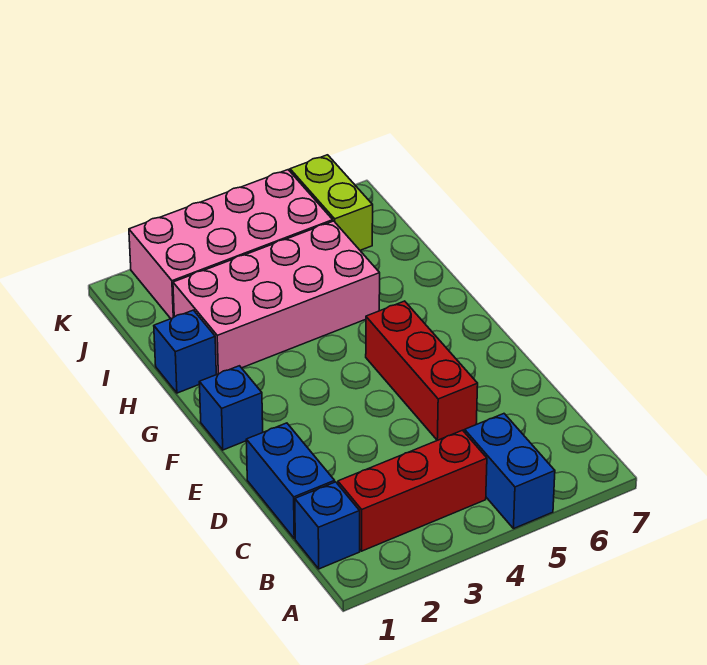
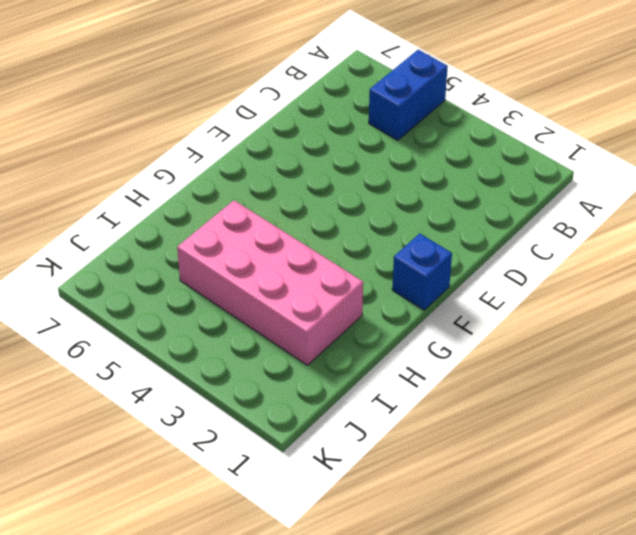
none -> blue 1x1 brick [295,482,360,569]
none -> red 1x3 brick [338,430,487,551]

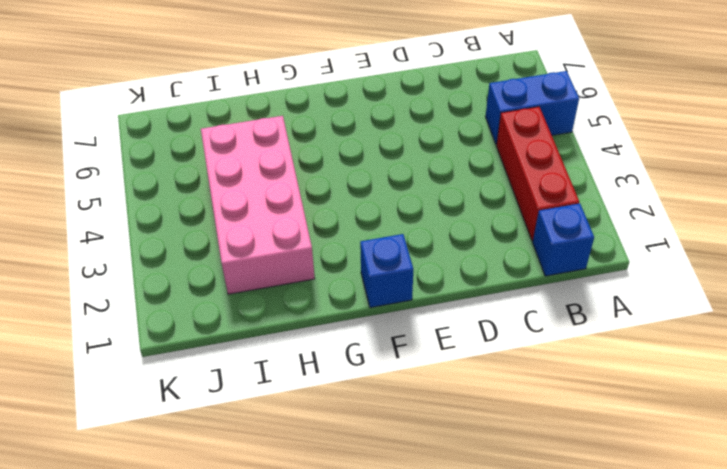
none -> blue 1x2 brick [246,423,335,538]
none -> red 1x3 brick [366,301,478,440]

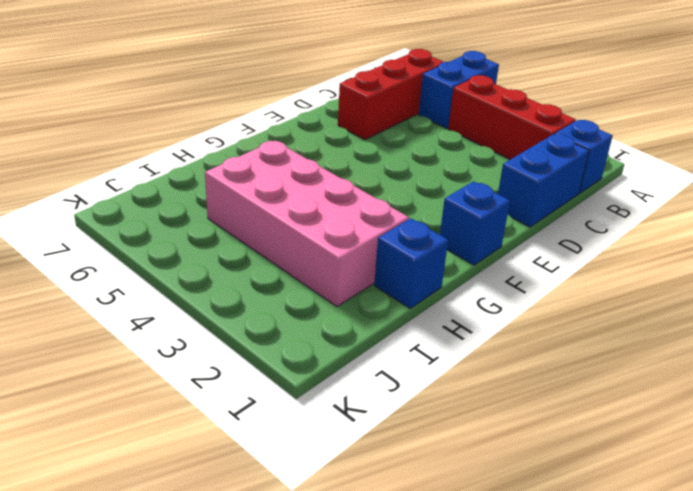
red 1x3 brick [338,49,443,140] -> red 1x3 brick moved to [366,301,478,440]
none -> pink 2x4 brick [129,170,333,319]
none -> lime 1x2 brick [290,155,373,250]

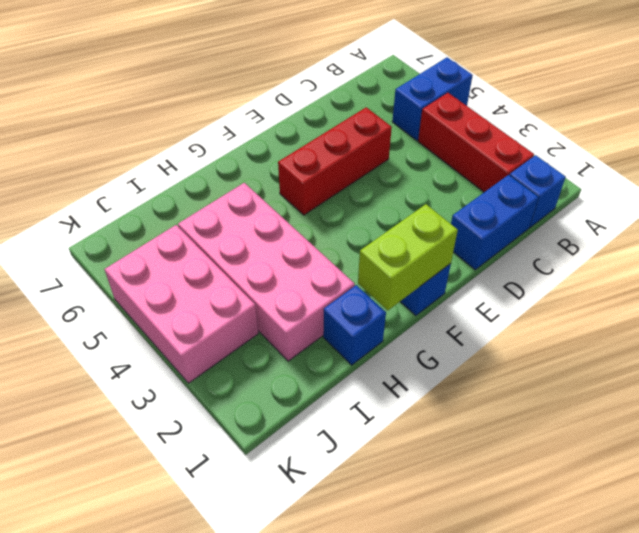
lime 1x2 brick [358,204,458,310] -> lime 1x2 brick moved to [290,155,373,250]
pink 2x3 brick [105,225,258,383] -> pink 2x4 brick [129,170,333,319]

